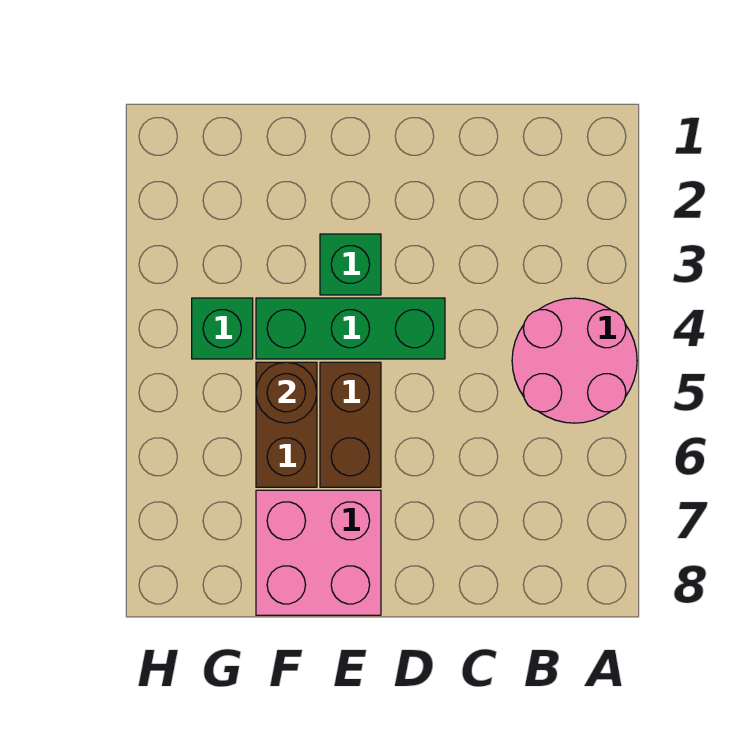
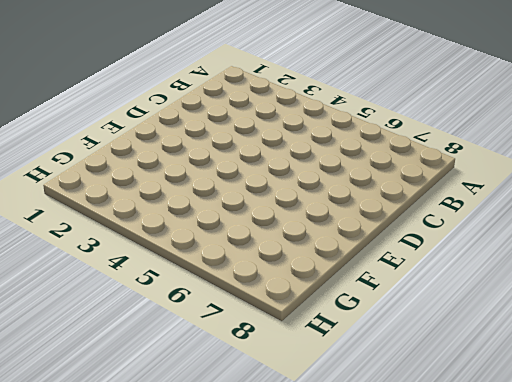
none -> pink 2x2 round brick [512,298,637,423]
none -> green 1x3 brick [256,298,445,359]

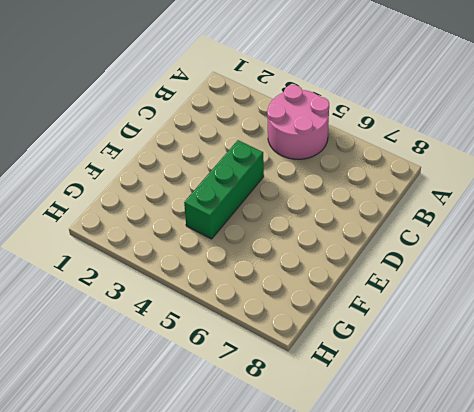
none -> green 1x1 brick [320,234,381,295]
none -> brown 1x2 brick [320,362,381,487]

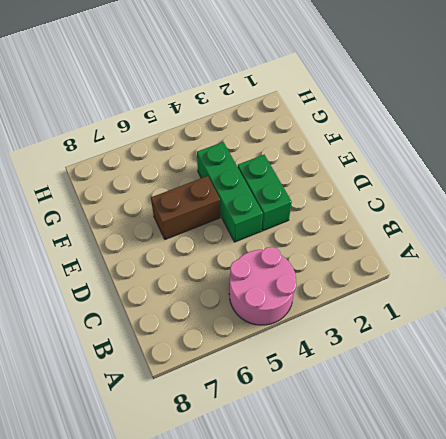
green 1x2 brick [238,155,292,231] -> green 1x1 brick [320,234,381,295]
none -> pink 2x2 brick [256,490,381,615]
none -> brown 1x2 brick [256,362,317,487]

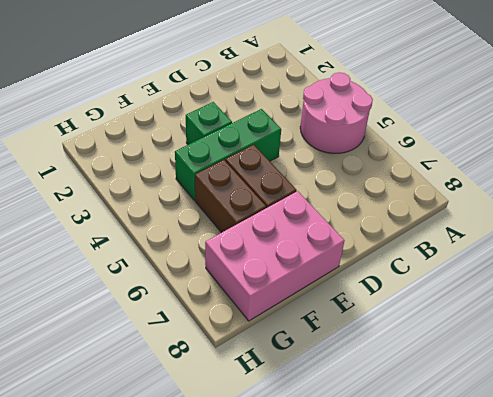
pink 2x3 brick [205,191,344,321] -> pink 2x2 brick [256,490,381,615]
none -> green 1x1 brick [192,298,253,359]
none -> brown 1x1 round brick [256,362,317,423]

